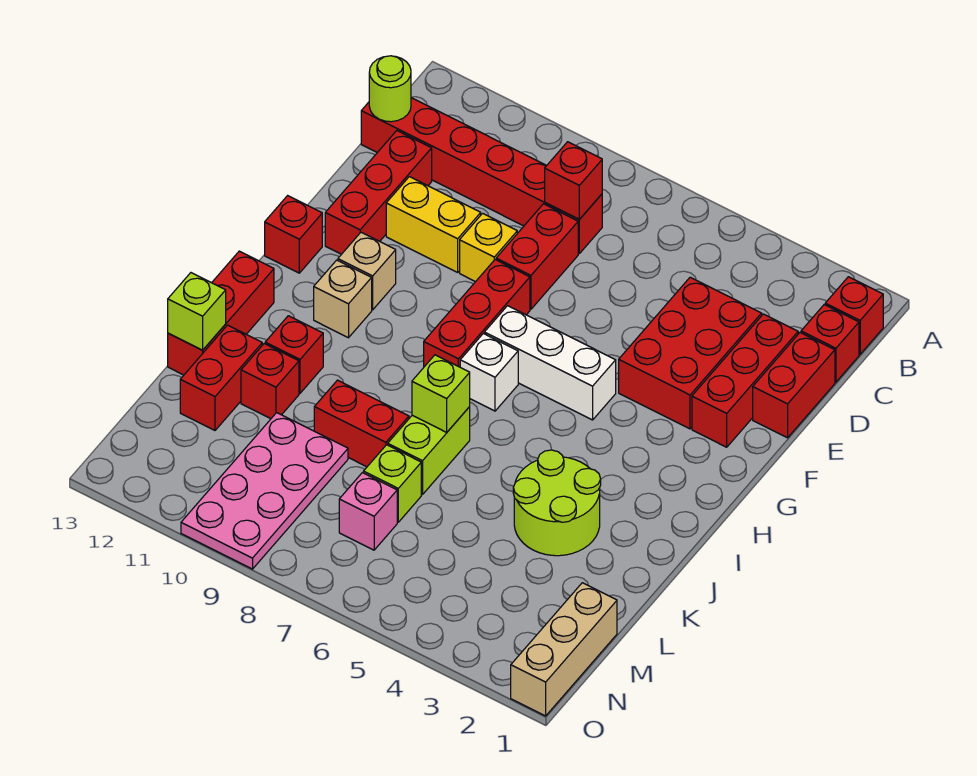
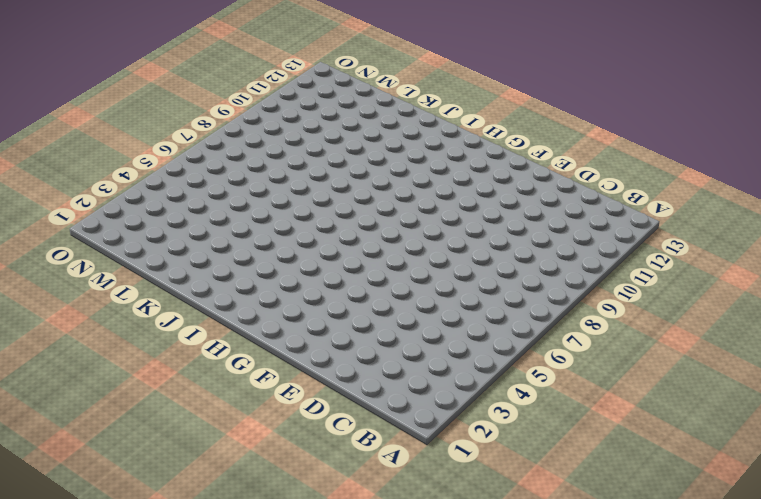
none -> red 1x1 brick [825,277,883,354]
none -> red 1x1 brick [801,305,859,382]
none -> red 1x6 brick [361,98,602,253]
none -> red 1x2 brick [753,333,835,438]

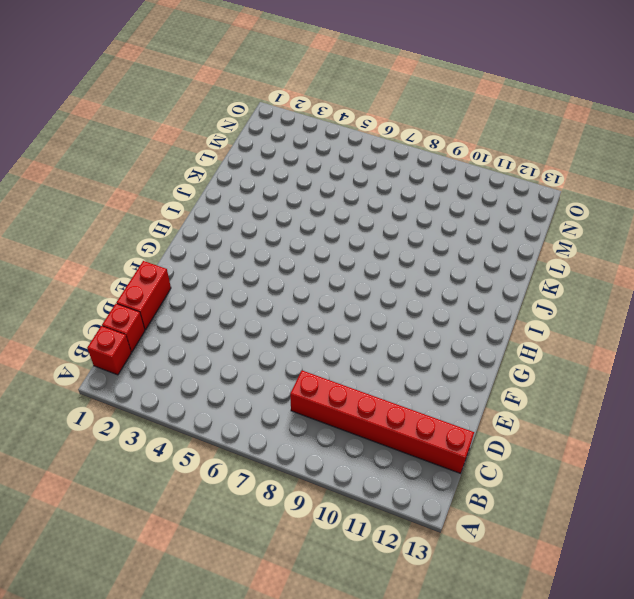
none -> red 1x3 brick [692,314,798,447]
none -> red 2x3 brick [619,277,762,429]
none -> red 1x2 brick [496,204,578,309]
none -> red 1x3 brick [325,131,432,254]

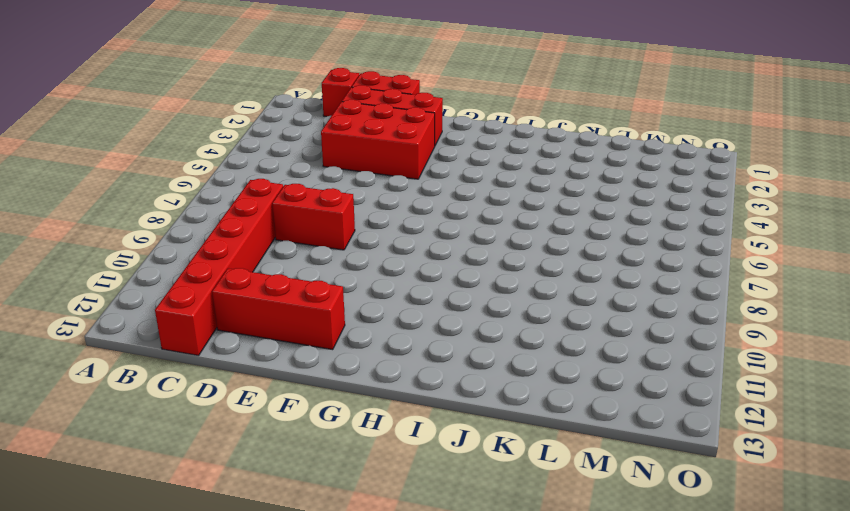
none -> red 1x1 brick [825,277,883,354]
none -> yellow 1x1 brick [460,213,517,282]
none -> yellow 1x2 brick [386,177,481,272]
none -> red 1x3 brick [424,260,530,367]

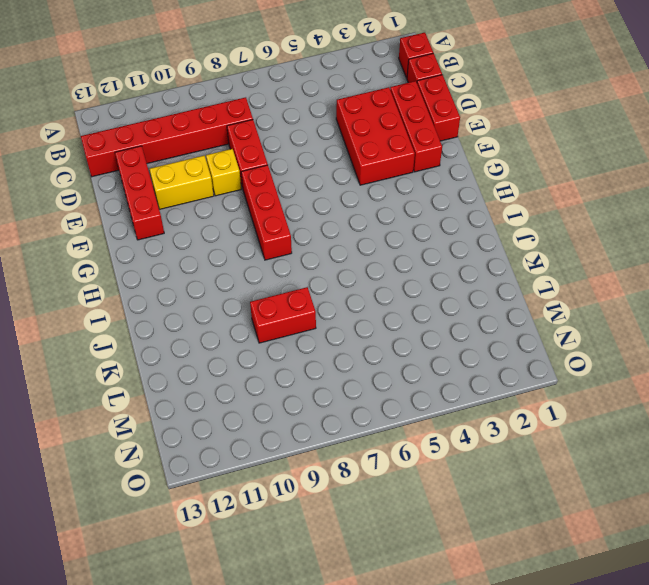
none -> white 1x3 brick [484,306,616,420]
none -> tan 1x1 brick [338,232,396,310]
none -> red 1x1 brick [265,196,322,273]
none -> white 1x1 brick [460,334,518,411]

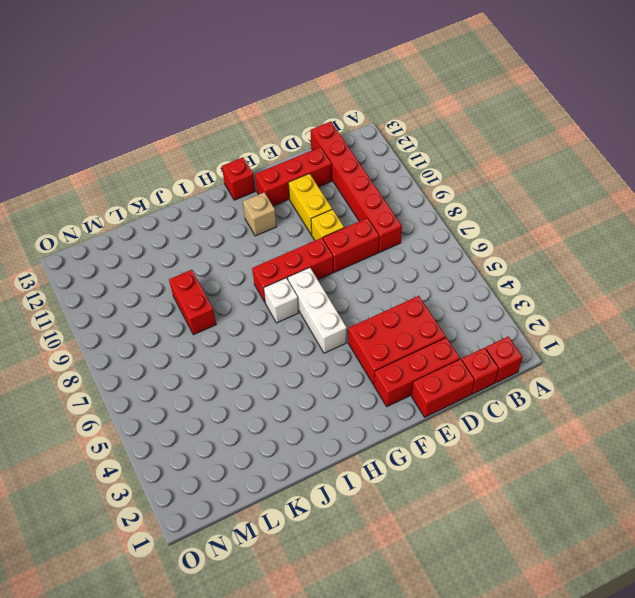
none -> tan 1x1 brick [314,260,372,338]
none -> red 1x3 brick [168,251,274,375]
none -> lime 2x2 round brick [513,450,601,556]
none -> lime 1x2 brick [388,407,470,495]

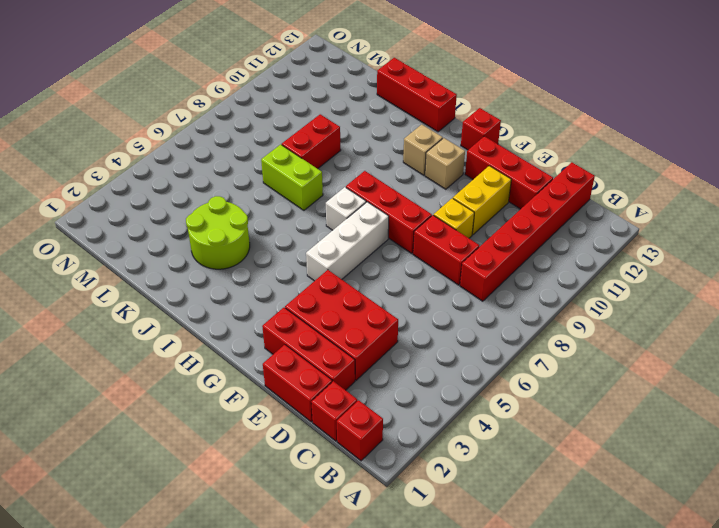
none -> red 1x1 brick [265,316,323,393]
none -> red 1x1 brick [241,344,299,419]
none -> red 1x2 brick [180,325,262,430]
none -> lime 1x1 brick [363,445,421,522]

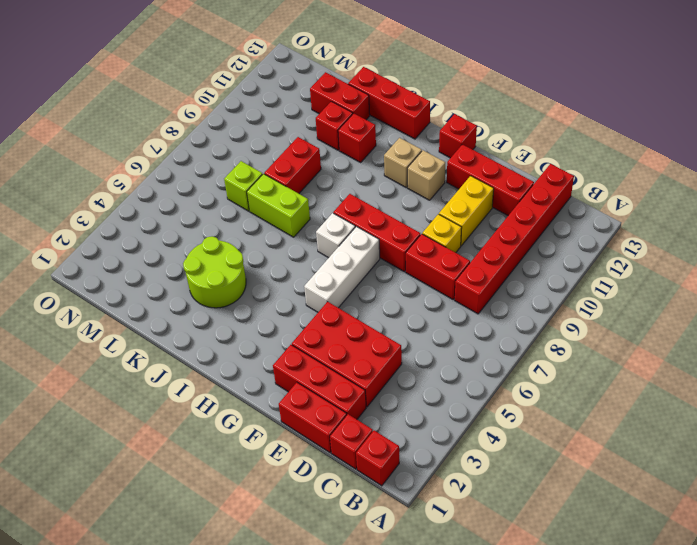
none -> pink 2x4 plate [181,413,348,569]
none -> tan 1x3 brick [511,583,617,716]
none -> pink 1x1 brick [339,473,397,550]
none -> red 1x1 brick [545,142,602,219]

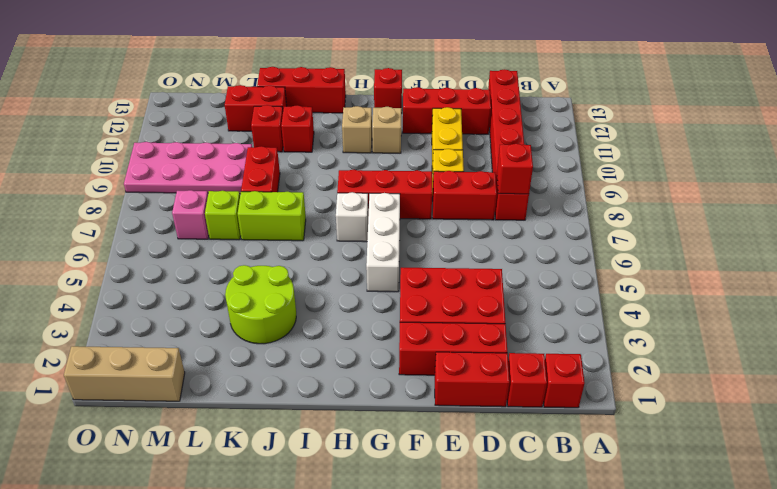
none -> lime 1x1 round brick [369,56,411,122]
none -> lime 1x1 brick [412,355,470,432]
none -> lime 1x1 brick [168,273,226,350]

